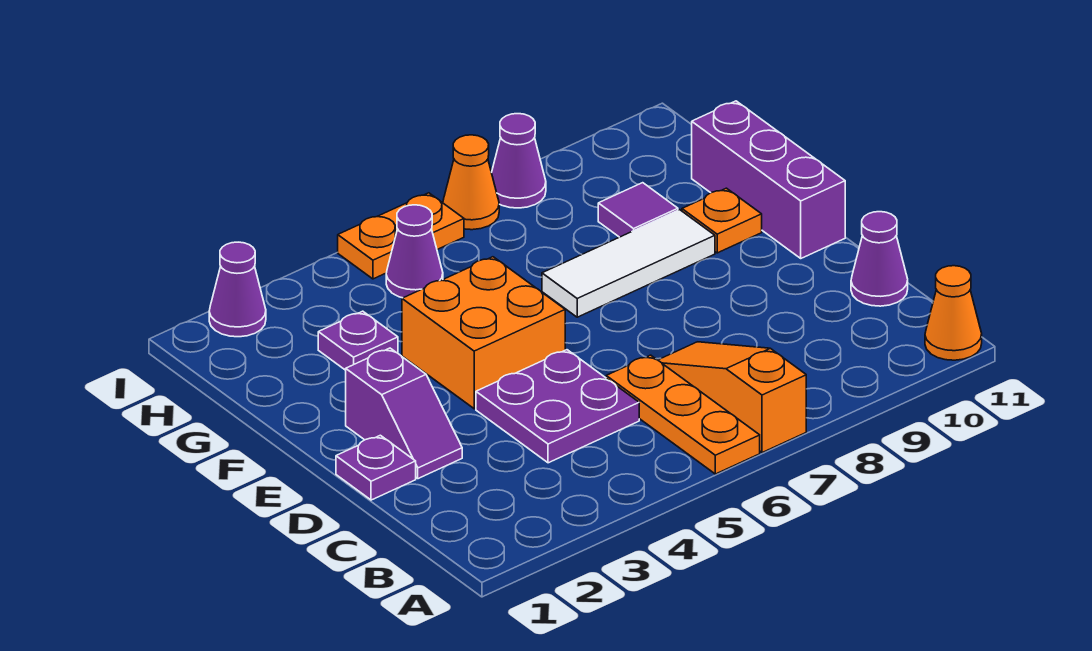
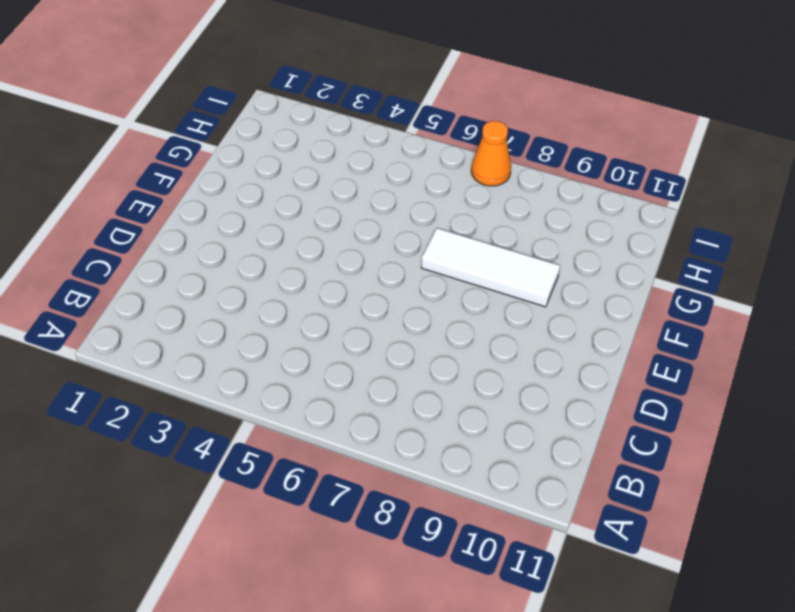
none -> orange 1x3 plate [606,355,760,474]
none -> orange 1x3 slope [658,342,806,453]
none -> orange 1x1 cone [925,266,982,360]

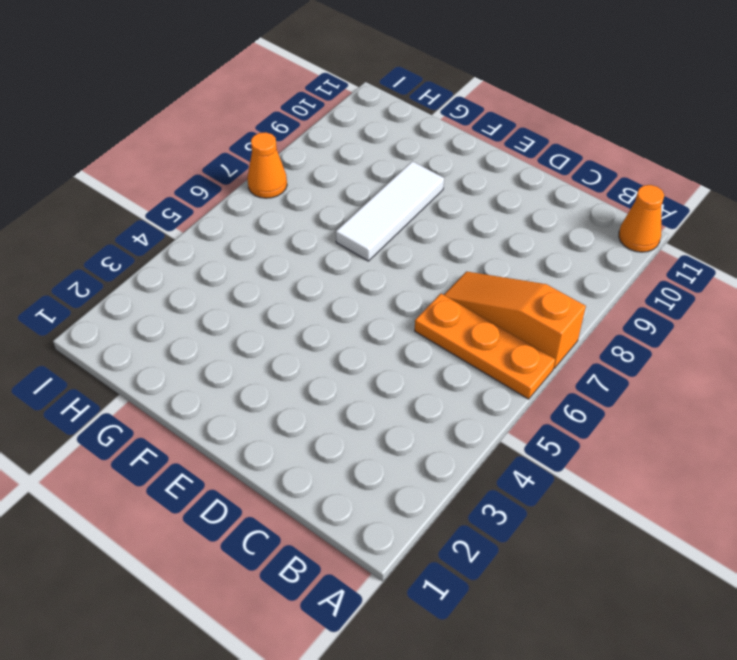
none -> purple 2x2 plate [476,350,639,463]
none -> purple 1x1 cone [851,212,908,306]
none -> purple 1x1 plate [336,435,416,500]

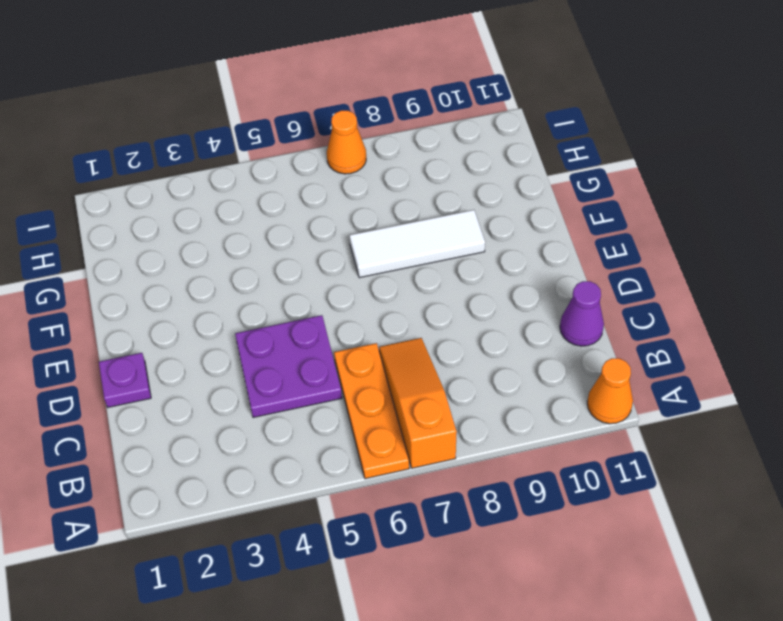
none -> purple 1x2 slope [346,348,462,479]
none -> orange 2x2 brick [402,257,565,409]
none -> purple 1x3 brick [692,101,845,258]

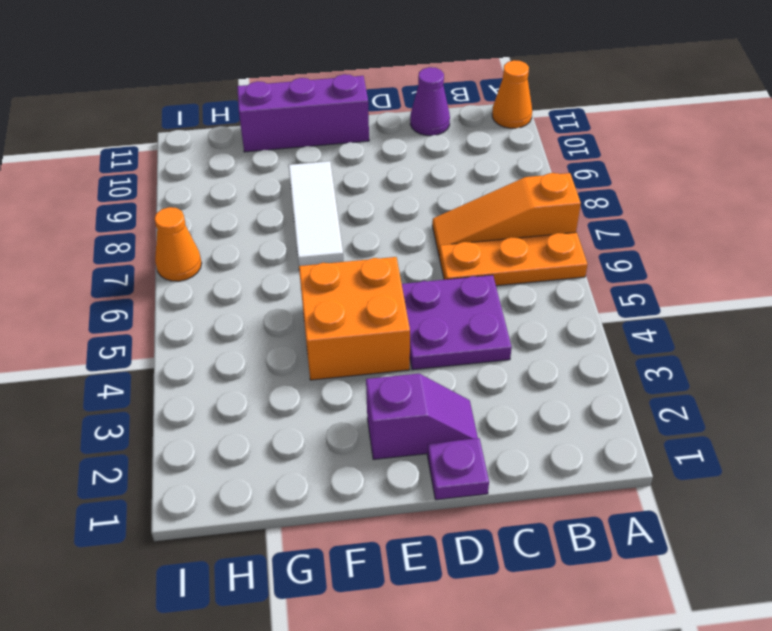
none -> orange 1x1 plate [682,188,762,253]
none -> purple 1x1 plate [318,311,398,370]
none -> purple 1x1 tile [598,183,678,237]

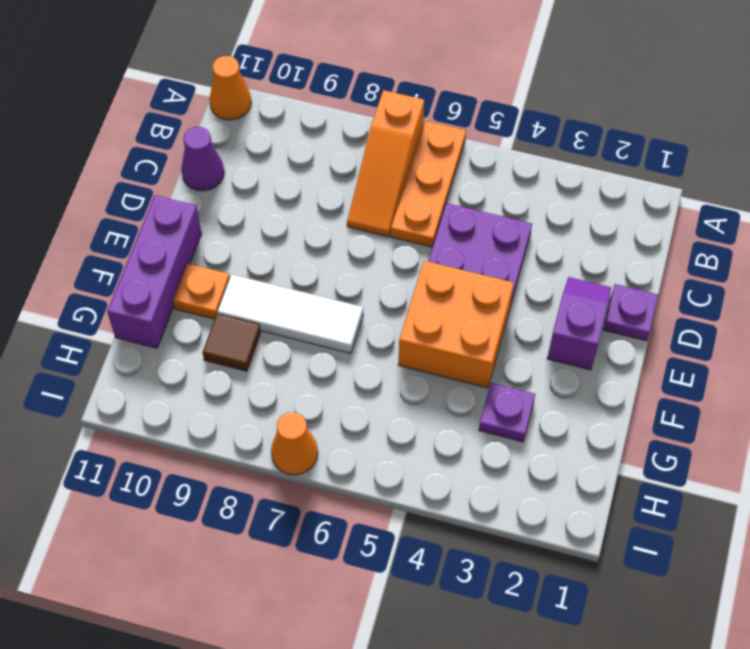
brown 1x1 tile [203,314,260,371] -> purple 1x1 tile [598,183,678,237]
none -> purple 1x1 cone [386,205,443,298]
none -> purple 1x1 cone [209,242,266,337]
none -> orange 1x2 plate [338,193,464,279]

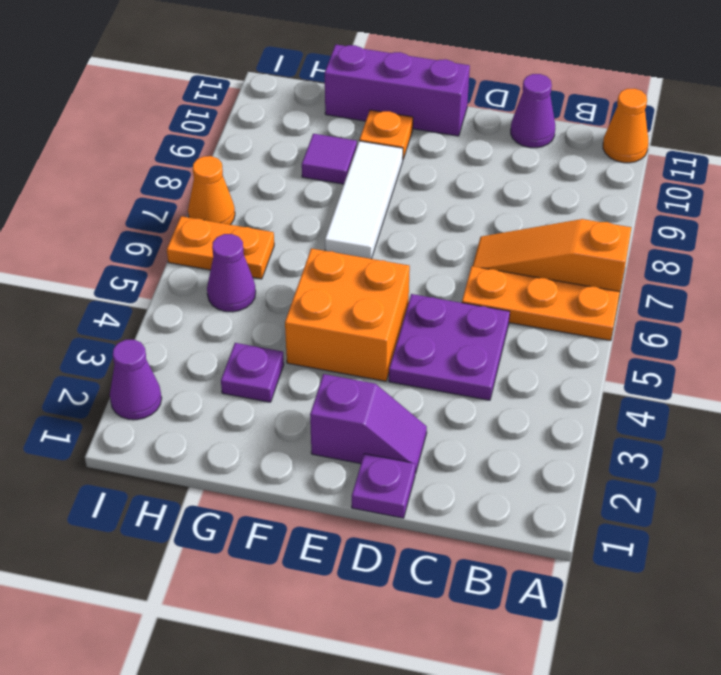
orange 1x2 plate [167,216,274,279] -> orange 1x2 plate turned to [338,193,464,279]
none -> purple 1x1 cone [491,114,546,208]

